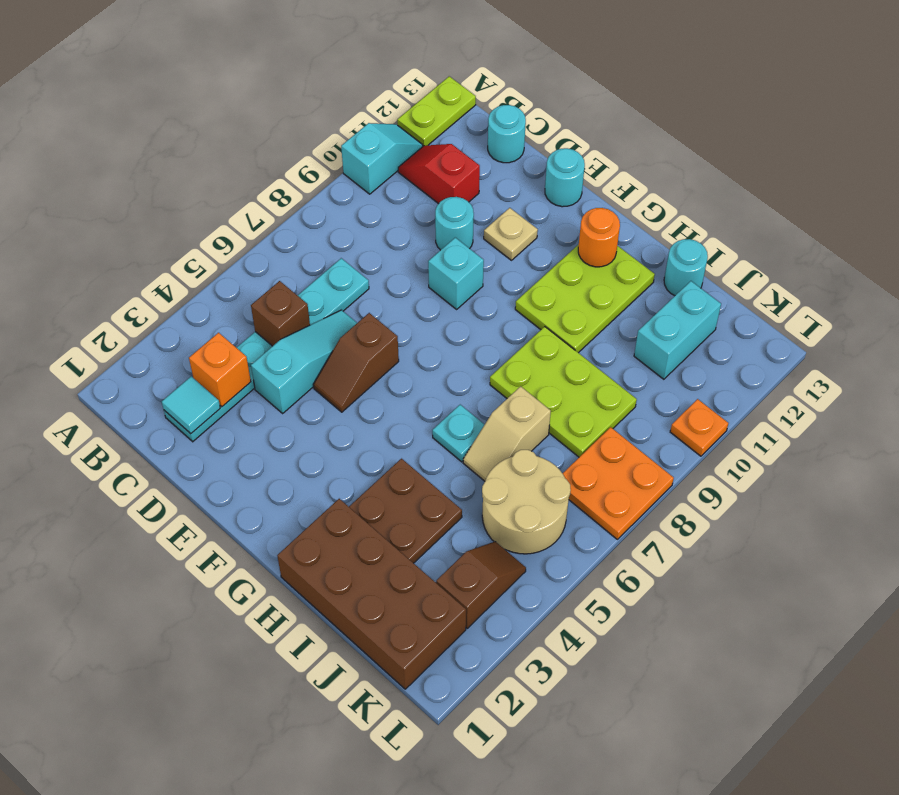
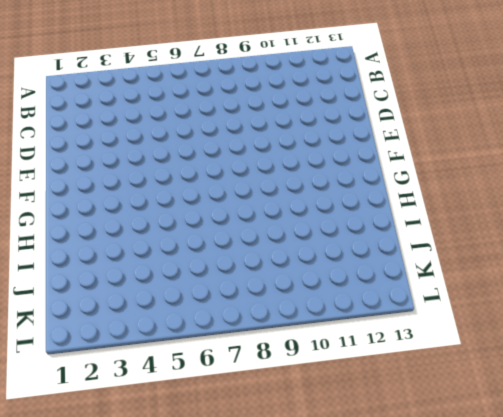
none -> cyan 1x2 slope [341,123,423,194]
none -> lime 1x2 plate [397,76,476,146]
none -> red 1x2 slope [398,144,480,204]

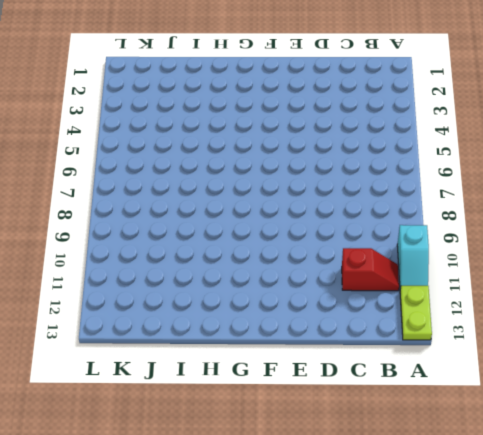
none -> cyan 1x6 plate [164,258,369,442]
none -> cyan 1x1 round brick [488,105,526,163]
none -> cyan 1x3 slope [251,310,357,413]

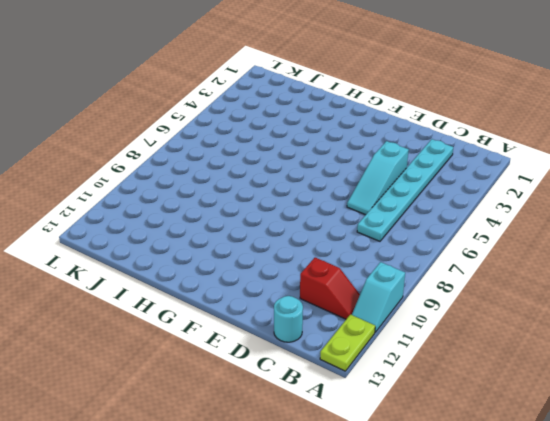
none -> cyan 1x1 round brick [435,197,474,250]
none -> brown 1x2 slope [313,313,399,412]
none -> cyan 1x1 brick [428,238,484,309]

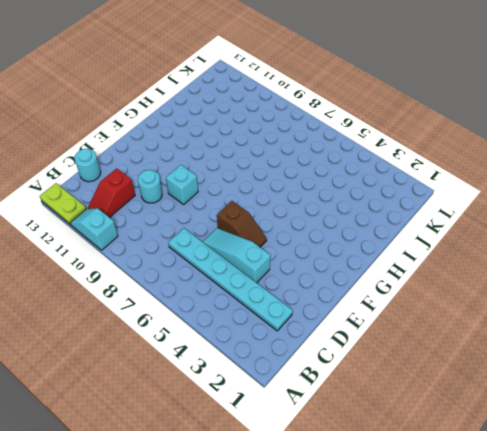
none -> tan 1x1 plate [484,208,538,260]
none -> cyan 1x1 round brick [545,148,585,207]
none -> lime 2x3 plate [515,244,655,353]

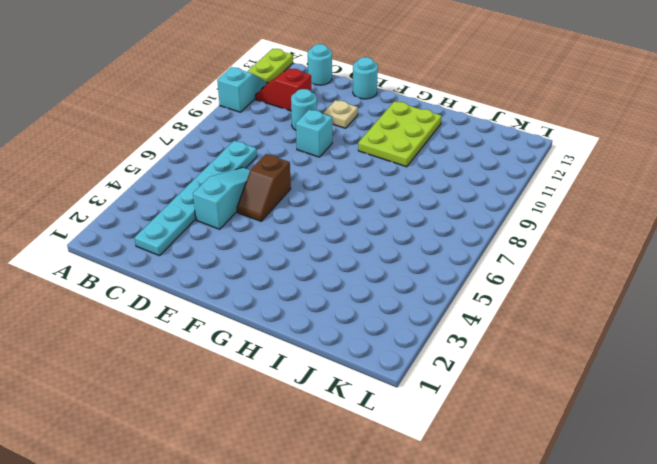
none -> brown 2x4 brick [277,499,466,689]
none -> brown 2x2 plate [349,459,462,563]
none -> cyan 1x1 plate [432,405,485,462]

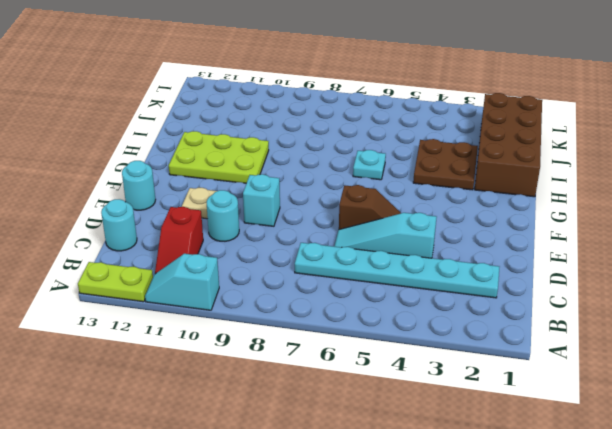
none -> lime 2x3 plate [490,327,637,457]
none -> tan 1x2 slope [463,386,551,481]
none -> cyan 1x1 round brick [664,239,708,296]

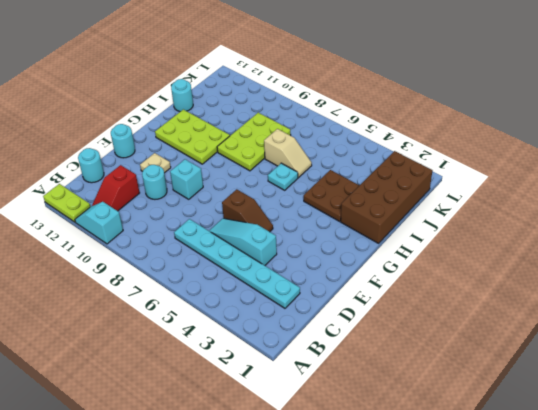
none -> tan 2x2 round brick [482,450,571,554]
none -> cyan 1x2 brick [634,281,721,379]
none -> brown 1x2 slope [436,541,526,628]

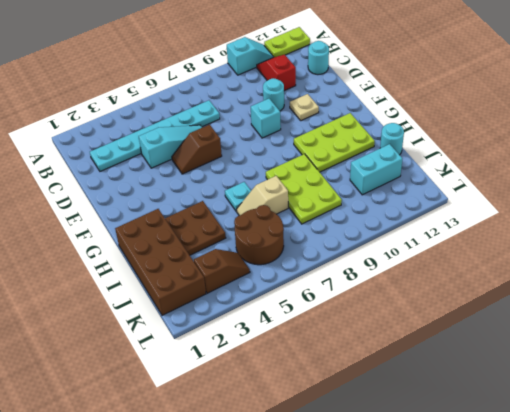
brown 2x2 round brick [234,205,284,265] -> tan 2x2 round brick [482,450,571,554]
none -> cyan 1x1 round brick [545,148,585,207]
none -> orange 2x2 plate [562,427,674,540]
none -> orange 1x1 plate [670,399,728,456]

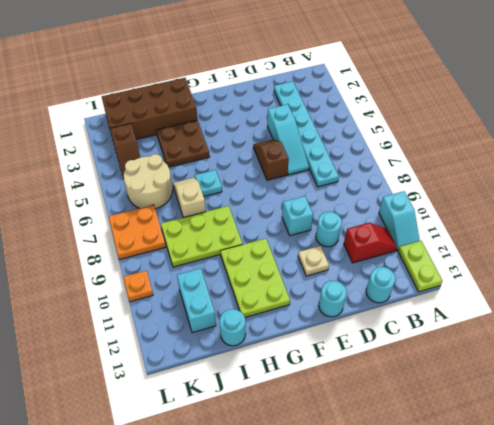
none -> cyan 1x1 tile [162,376,220,434]
none -> orange 1x1 brick [189,333,251,407]
none -> brown 1x1 brick [251,281,310,346]

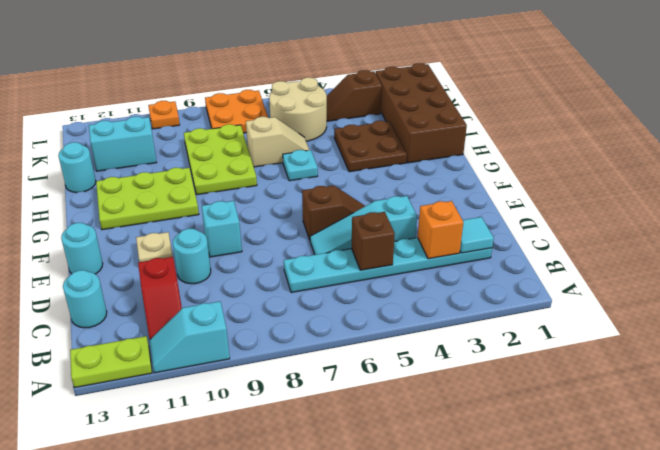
none -> orange 1x1 round brick [578,208,620,267]

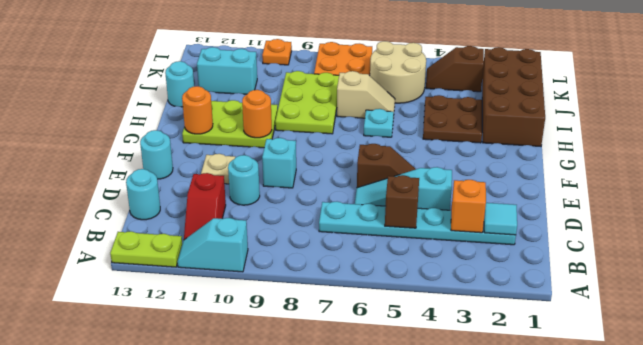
orange 1x1 round brick [242,90,272,138] -> none

